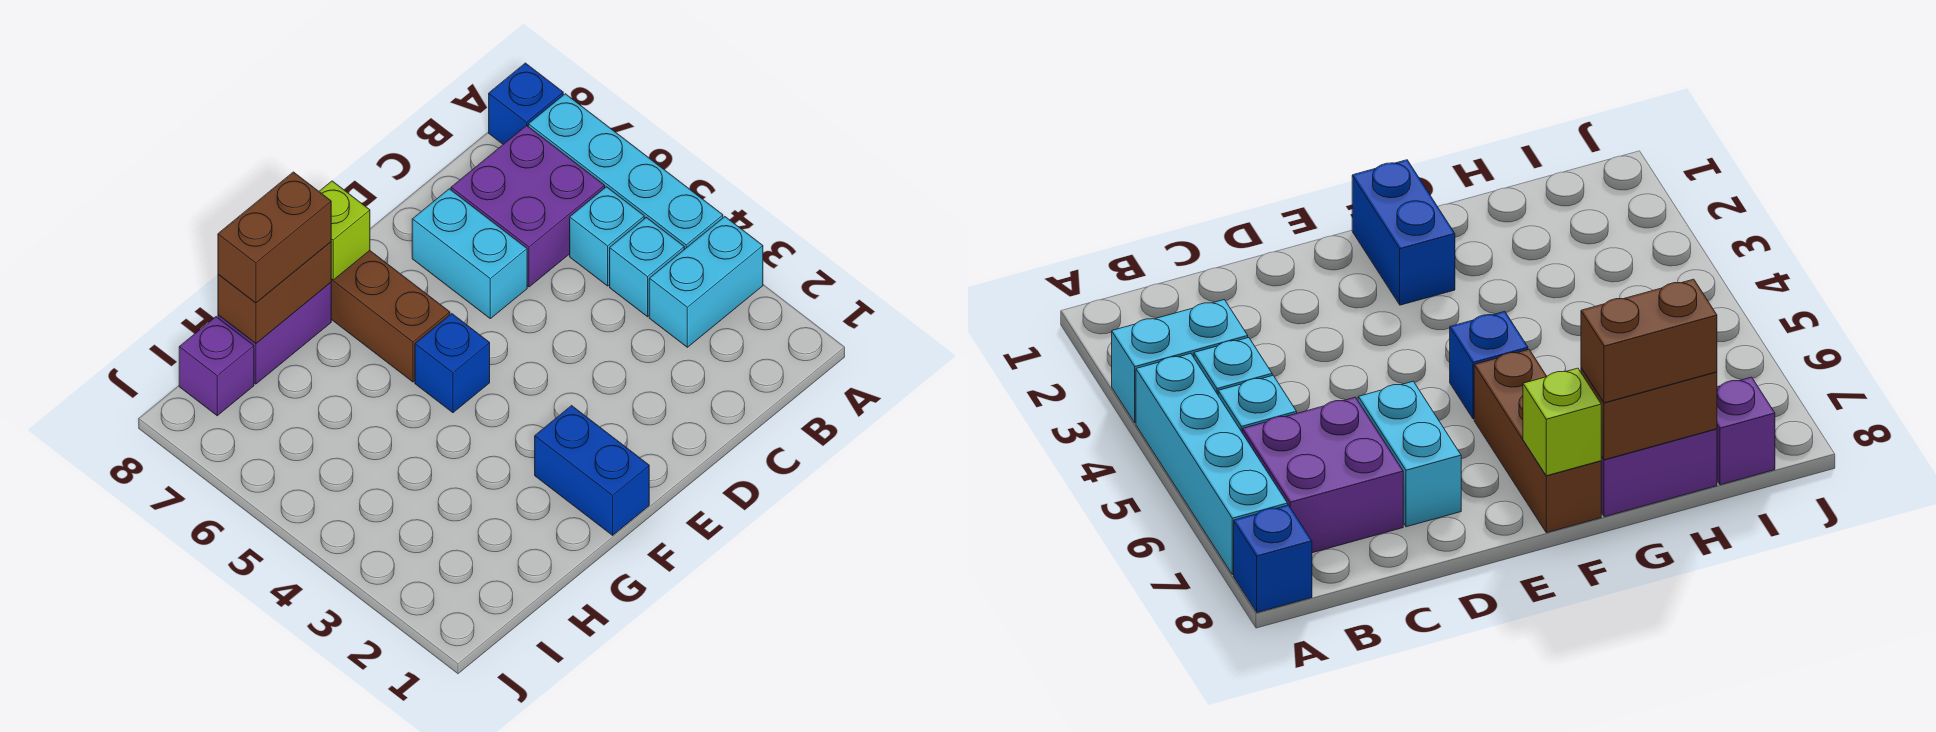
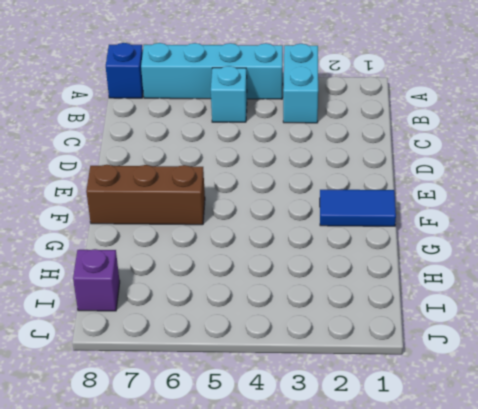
blue 1x2 tile [320,190,396,226] -> blue 1x2 brick [535,406,649,535]
none -> cyan 1x1 brick [610,218,684,317]
none -> purple 2x2 brick [451,125,605,287]
none -> cyan 1x2 brick [412,189,527,319]

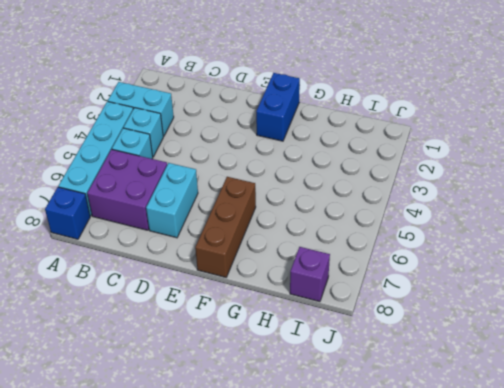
none -> blue 1x1 brick [415,314,490,413]
none -> purple 1x2 brick [218,283,331,384]
none -> lime 1x1 brick [319,181,370,280]

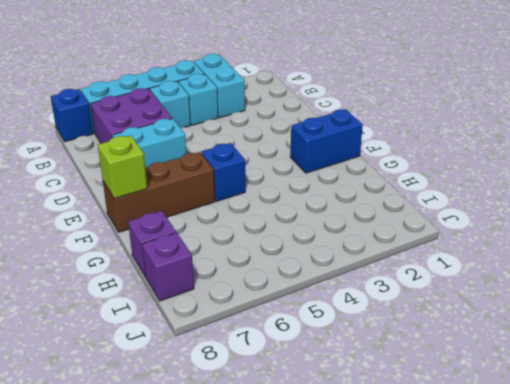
purple 1x1 brick [128,211,176,277] -> purple 1x2 brick [218,283,331,384]
none -> brown 1x2 brick [218,242,331,343]
none -> brown 1x2 brick [218,172,331,303]

